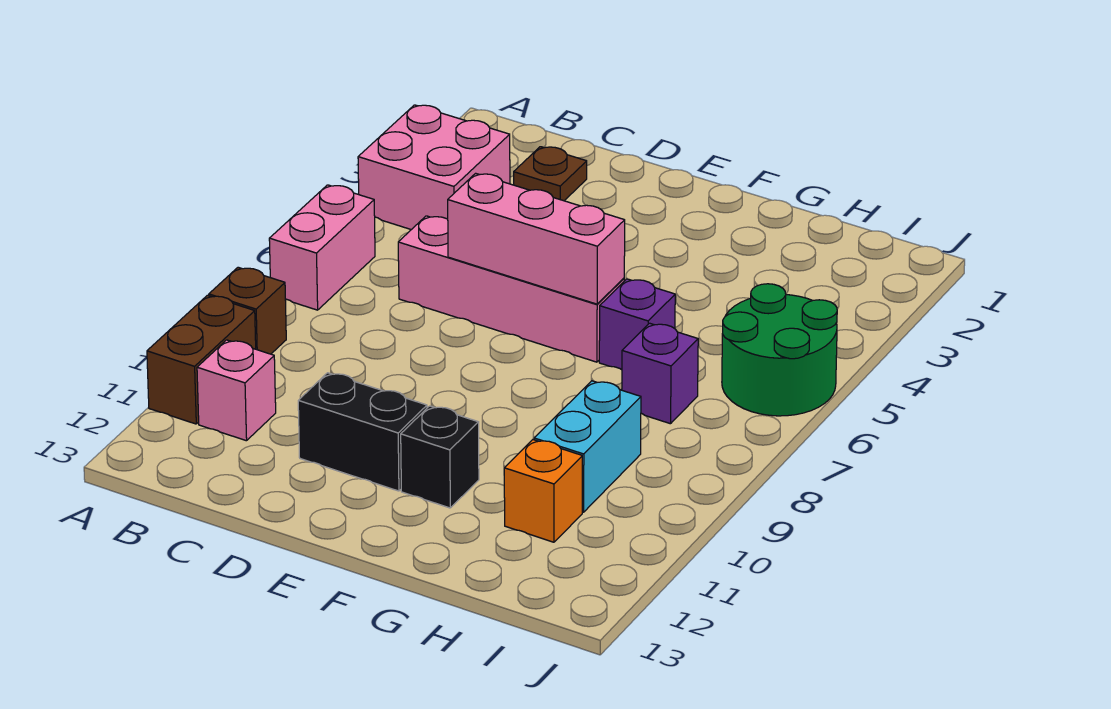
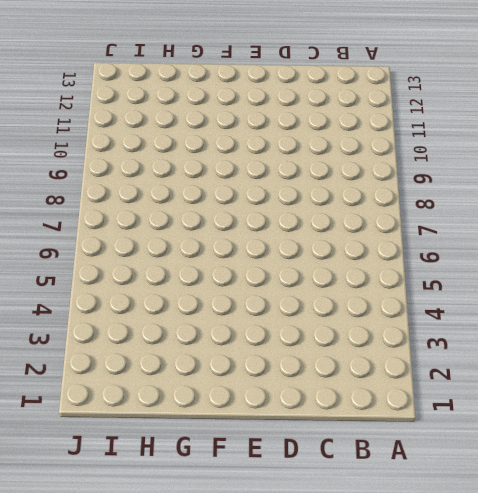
none -> pink 2x2 brick [358,105,510,230]
none -> pink 1x2 brick [269,185,375,310]
none -> brown 1x1 brick [209,267,286,354]

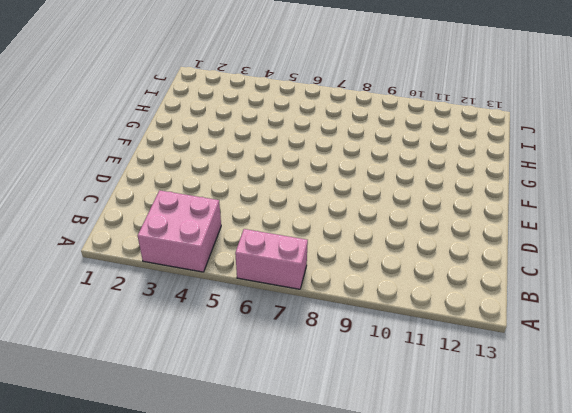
none -> brown 1x1 brick [209,267,286,354]
none -> brown 1x2 brick [147,295,256,424]
none -> pink 1x1 brick [197,340,276,441]

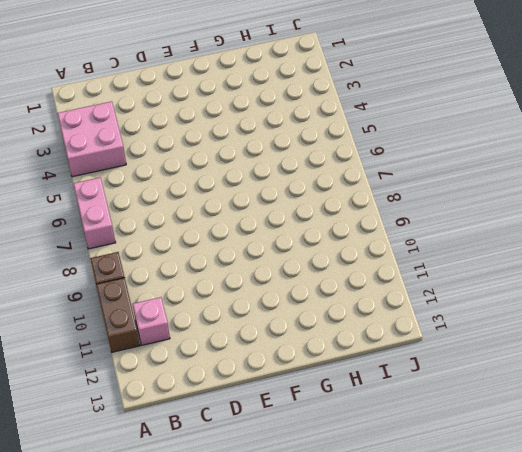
none -> brown 1x1 plate [514,147,587,201]
none -> pink 1x4 brick [398,216,624,362]
none -> black 1x2 brick [298,373,427,491]

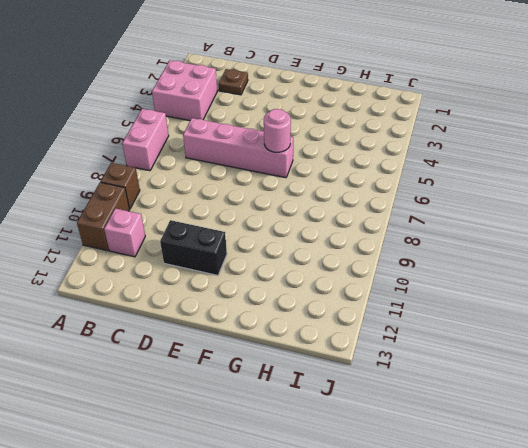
pink 1x1 round brick [264,109,291,152] -> pink 1x3 brick [448,173,625,304]
none -> black 1x1 brick [401,406,479,508]
none -> purple 1x1 brick [599,279,675,370]
none -> purple 1x1 brick [622,323,698,424]

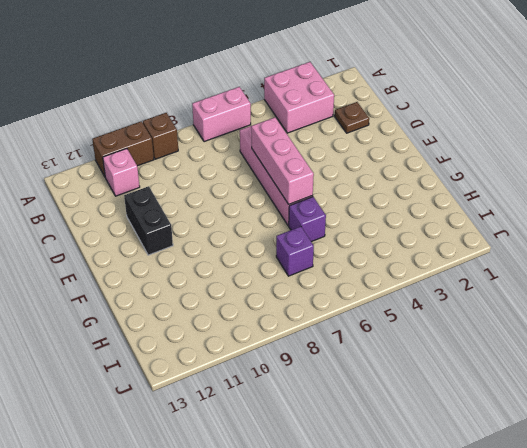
none -> black 1x1 brick [401,406,479,508]
none -> cyan 1x2 brick [534,381,641,512]
none -> orange 1x1 brick [504,440,582,542]

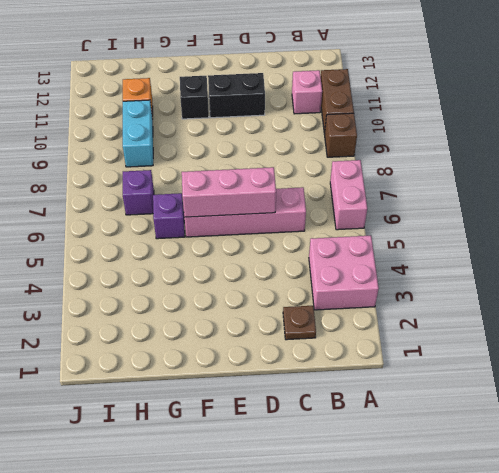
none -> green 2x2 round brick [722,284,837,416]

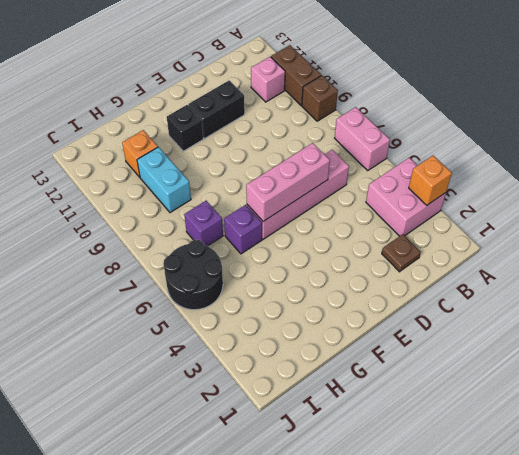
orange 1x1 brick [409,156,452,205] -> none
black 2x2 round brick [163,240,223,310] -> green 2x2 round brick [722,284,837,416]

